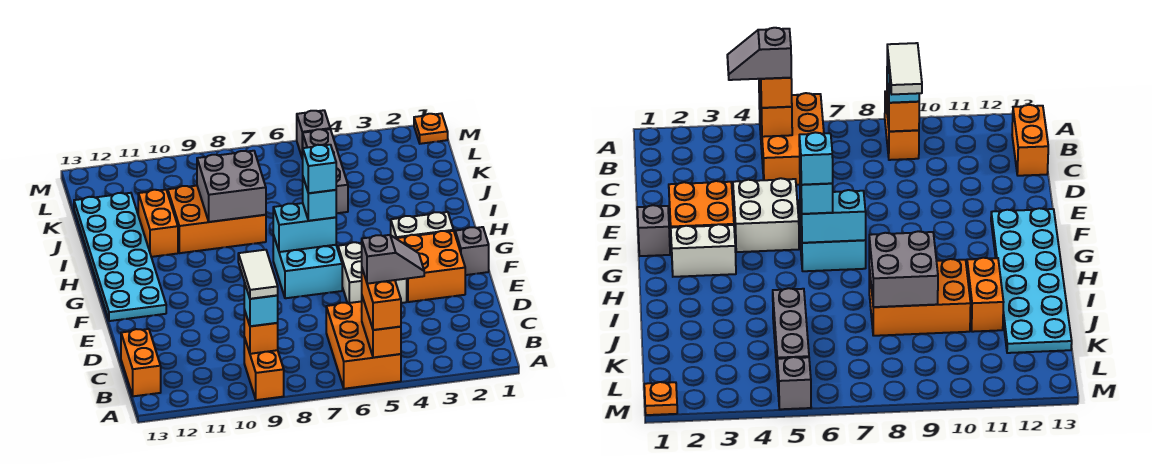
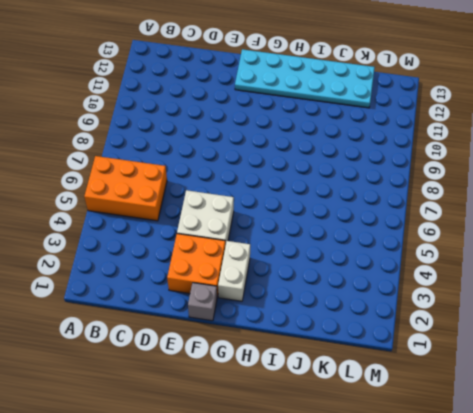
none -> orange 1x2 brick [244,337,284,400]
none -> orange 1x2 brick [121,329,161,396]
none -> cyan 2x2 brick [273,235,342,298]

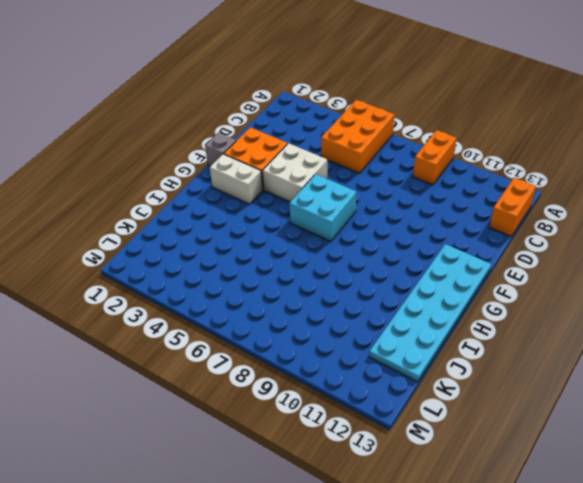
none -> orange 2x3 brick [168,186,266,253]
none -> orange 1x2 brick [138,190,178,257]
none -> grey 1x3 brick [303,129,348,213]

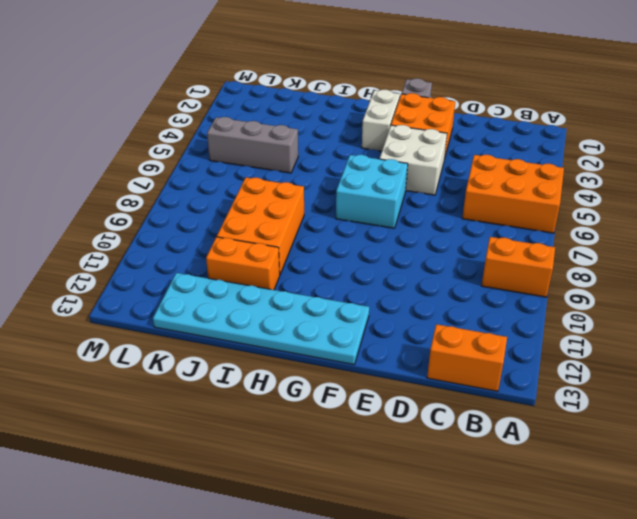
none -> orange 1x1 plate [414,113,448,144]
none -> grey 1x1 brick [297,110,330,159]
none -> orange 1x2 brick [362,297,401,358]

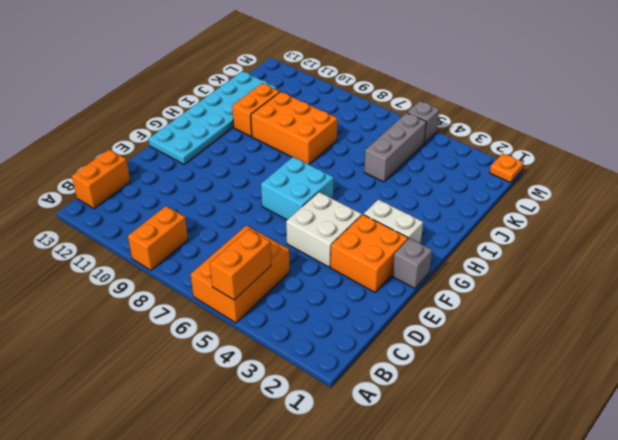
none -> orange 1x1 brick [244,310,278,354]
none -> cyan 1x2 brick [273,203,336,252]
none -> grey 2x2 brick [197,151,266,222]

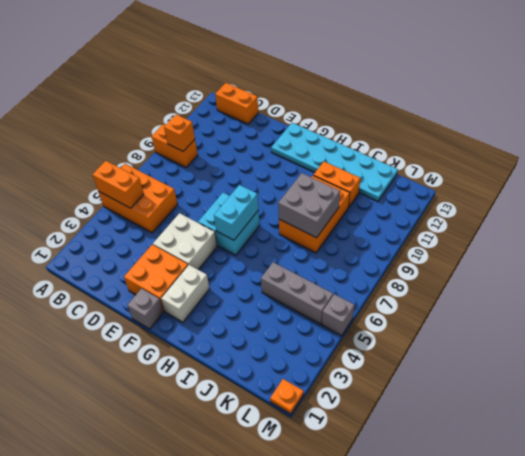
none -> orange 1x2 brick [362,269,401,330]
none -> cyan 1x1 brick [244,282,278,326]
none -> cyan 1x1 brick [303,178,336,221]

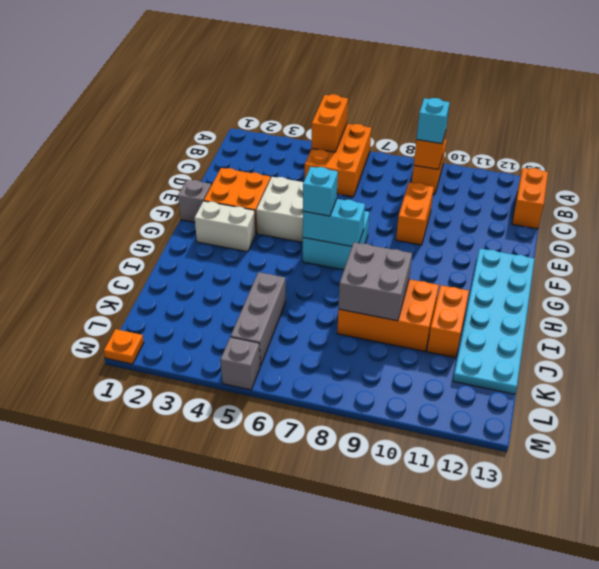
orange 1x2 brick [396,183,434,245] -> orange 1x2 brick moved to [362,269,401,330]
none -> grey 1x2 slope [362,235,424,284]
none -> white 1x2 tile [238,250,278,299]
none -> cyan 1x1 brick [303,145,336,193]

